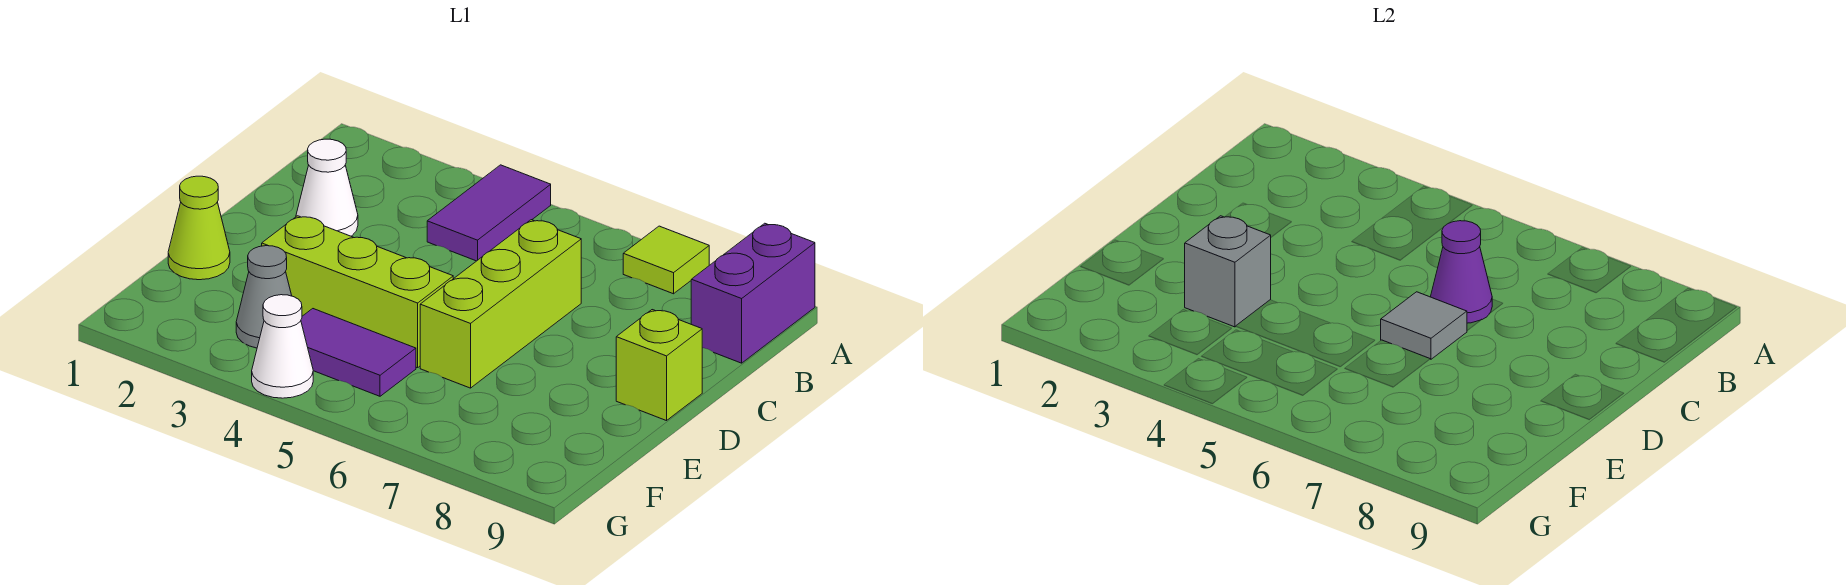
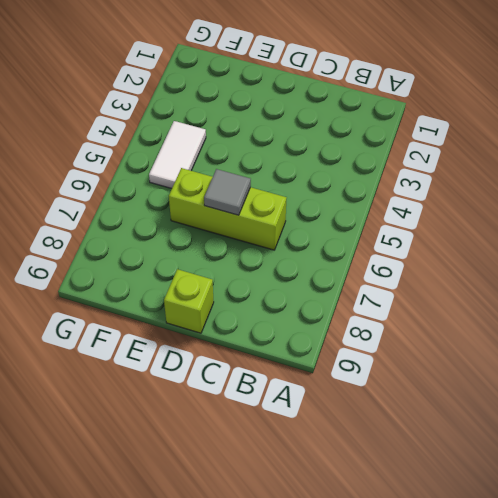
white 1x2 tile [149,121,206,189] -> purple 1x2 tile [301,309,416,396]
none -> purple 1x2 tile [427,165,551,261]
none -> lime 1x1 tile [623,226,709,294]
none -> purple 1x2 brick [691,223,815,363]

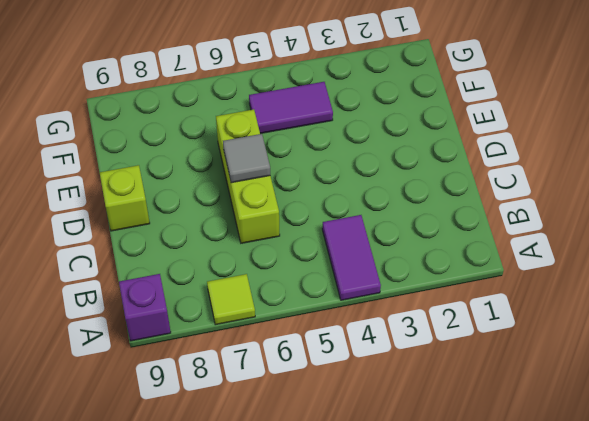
purple 1x1 brick [119,274,171,341] -> purple 1x2 brick [691,223,815,363]
none -> white 1x1 cone [296,139,358,236]
none -> lime 1x1 cone [168,176,230,280]
none -> lime 1x3 brick [262,216,453,368]

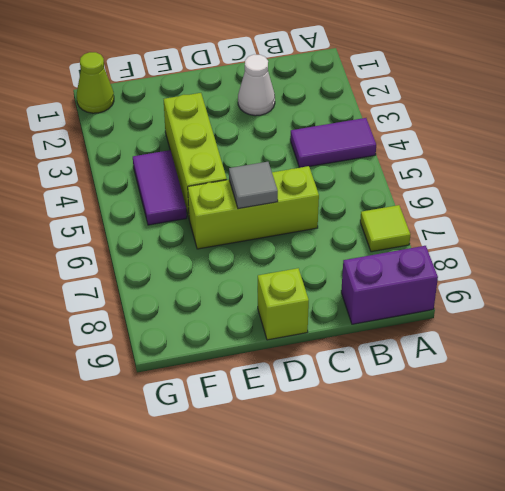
lime 1x1 cone [77,52,114,113] -> lime 1x1 cone moved to [168,176,230,280]
none -> grey 1x1 cone [236,246,292,348]
none -> white 1x1 cone [252,295,313,398]
none -> purple 1x1 cone [1431,221,1492,323]

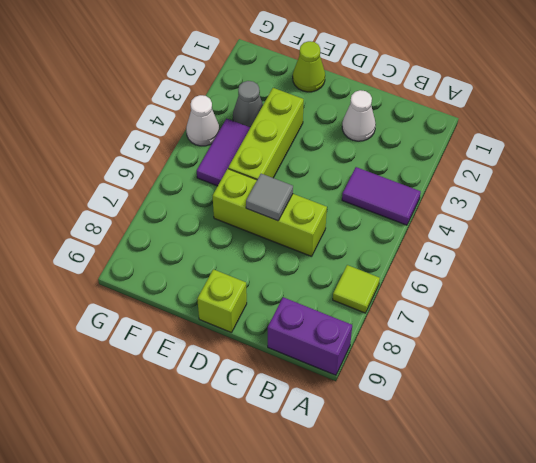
none -> purple 1x1 cone [1431,221,1492,323]
none -> grey 1x1 brick [1185,216,1271,327]

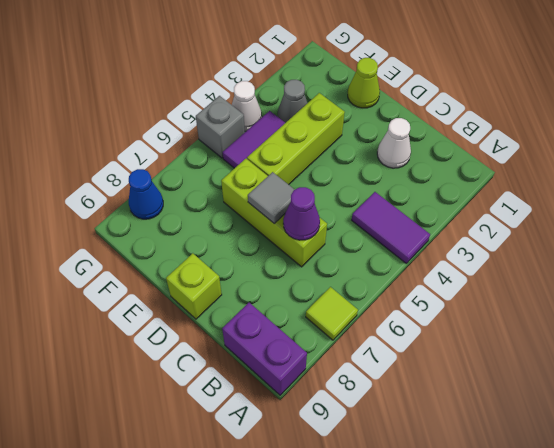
grey 1x1 brick [196,96,245,158] -> grey 1x1 brick moved to [1185,216,1271,327]
blue 1x1 cone [129,169,163,219] -> none

